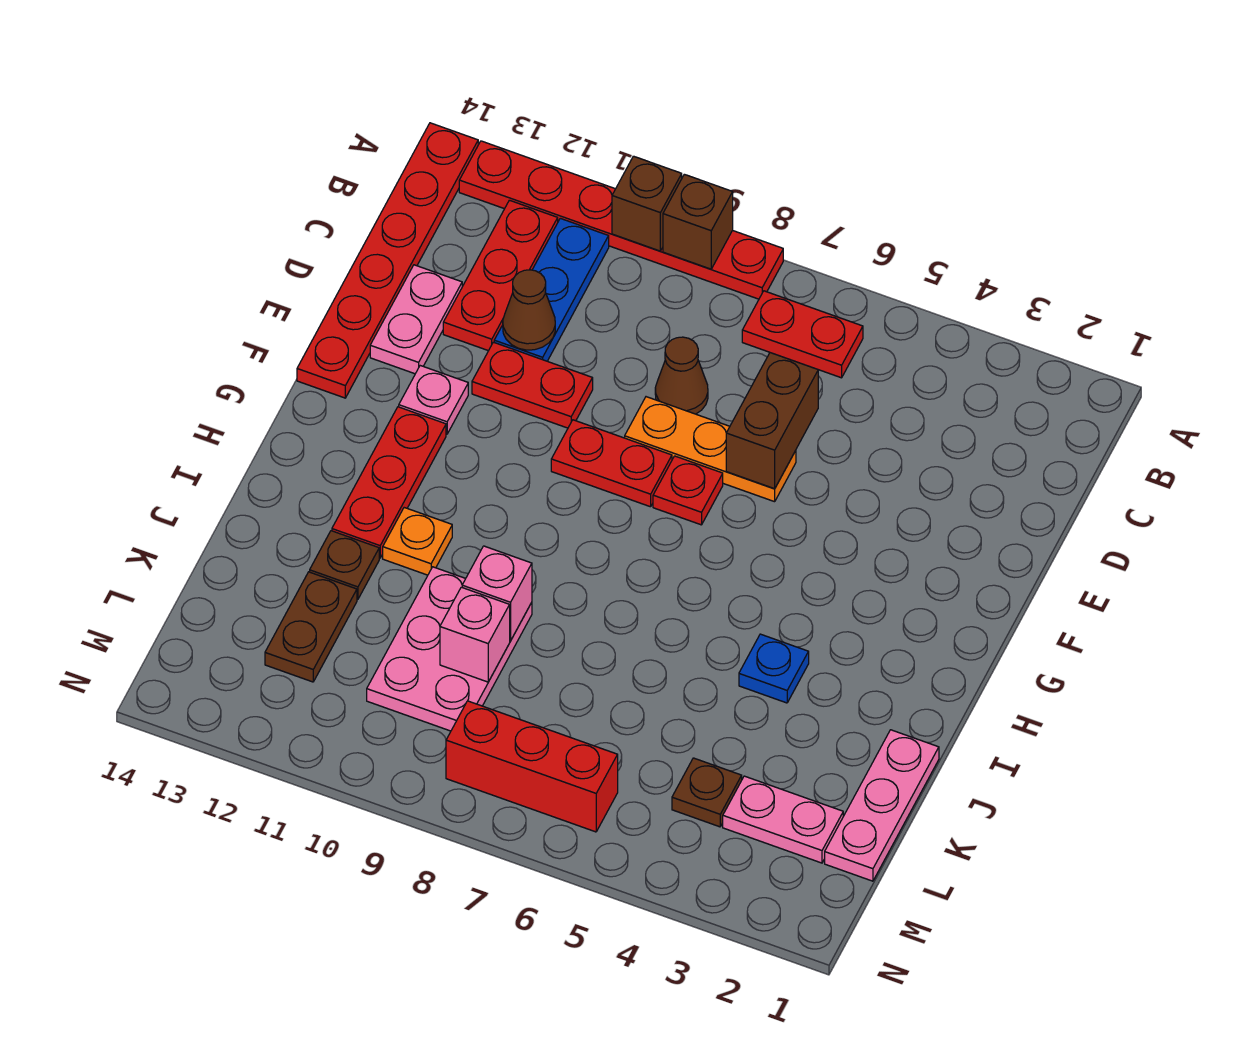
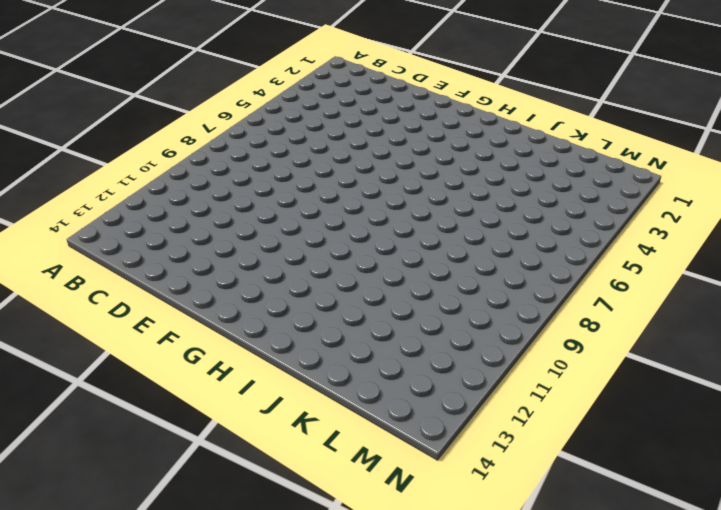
none -> red 1x6 plate [459,141,783,299]
none -> red 1x6 plate [297,123,478,398]
none -> red 1x2 plate [742,291,863,378]

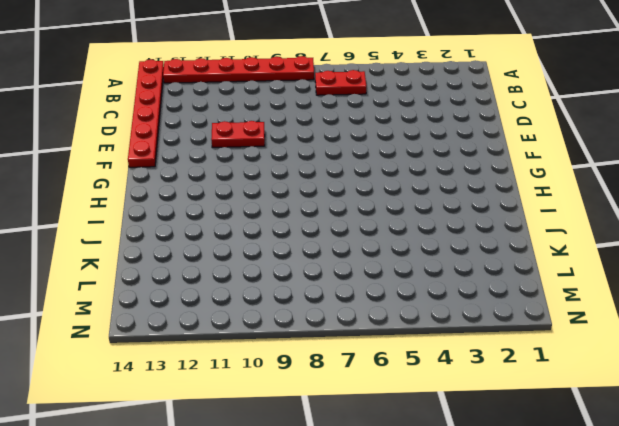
none -> blue 1x3 plate [494,218,609,361]
none -> red 1x3 plate [443,200,558,351]
none -> brown 1x1 cone [655,337,708,414]

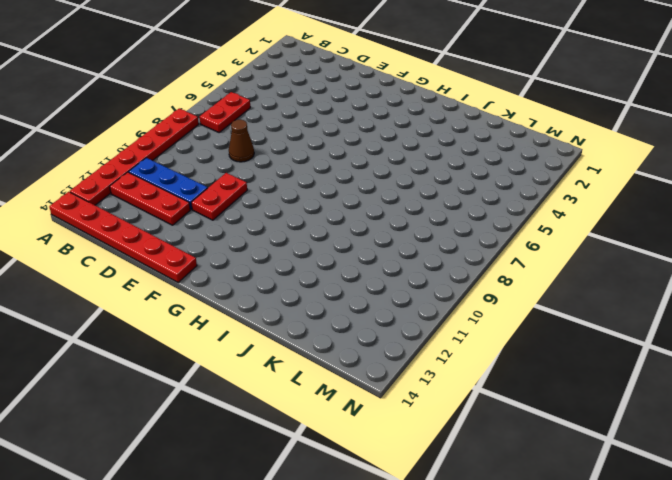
none -> pink 1x2 plate [370,265,462,374]
none -> orange 1x3 plate [625,397,796,502]
none -> red 1x1 plate [653,456,723,525]

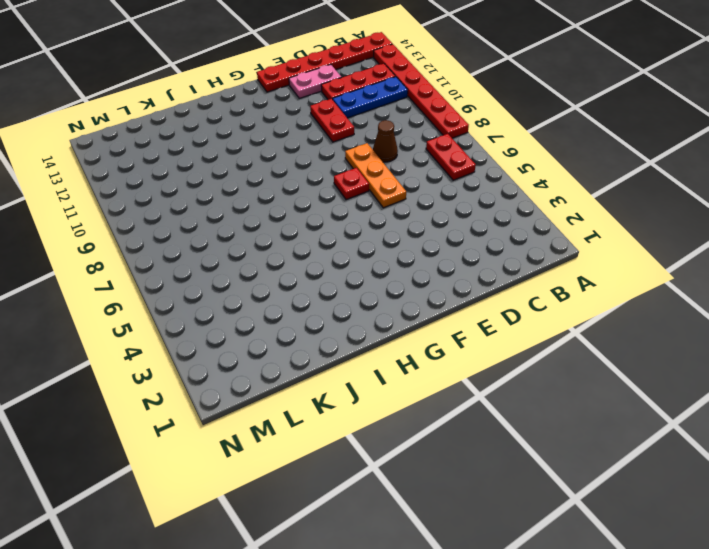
none -> red 1x2 plate [551,420,672,507]
none -> pink 1x1 plate [399,366,468,434]
none -> red 1x3 plate [332,407,446,558]

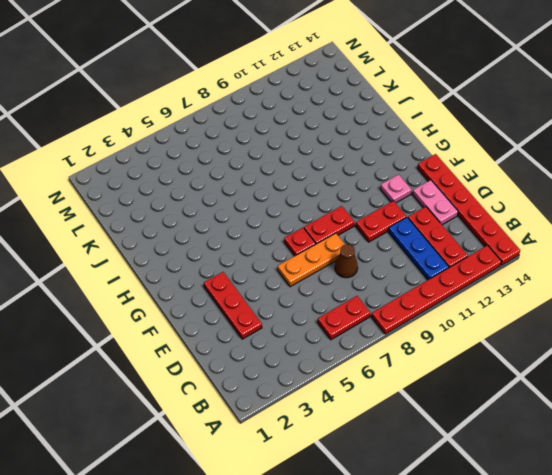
red 1x3 plate [204,272,262,339] -> red 1x3 plate moved to [332,407,446,558]
none -> blue 1x1 plate [739,634,809,703]
none -> orange 1x1 plate [383,508,452,575]
none -> pink 1x3 plate [825,730,939,881]

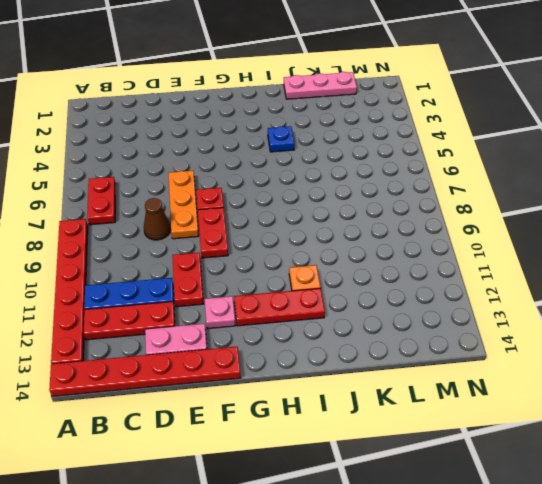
none -> pink 2x3 plate [367,567,532,731]
none -> brown 1x1 plate [310,531,379,599]
none -> brown 1x2 plate [265,572,357,682]

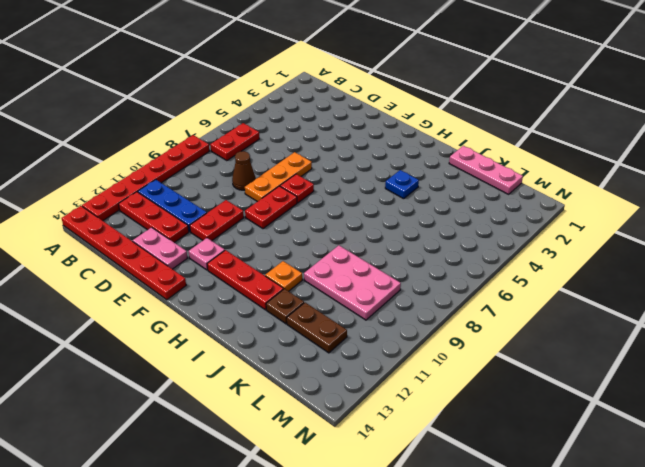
none -> pink 1x2 plate [723,776,843,863]
none -> brown 1x1 plate [672,758,742,827]
none -> red 1x3 brick [446,701,618,832]

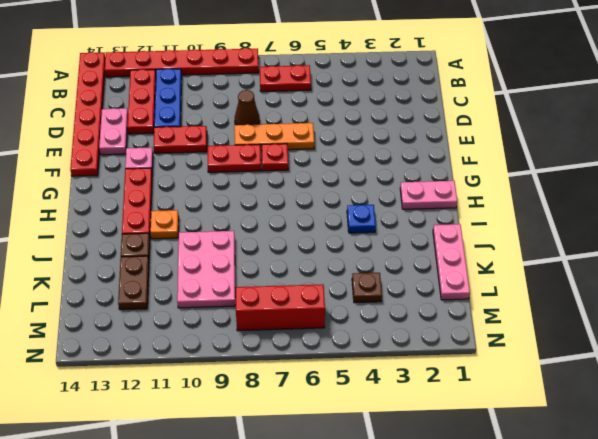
pink 1x2 plate [400,181,457,209] -> pink 1x2 plate moved to [723,776,843,863]
none -> brown 1x1 brick [663,174,733,269]
none -> brown 1x1 brick [612,156,682,251]
none -> brown 1x2 brick [726,353,818,489]

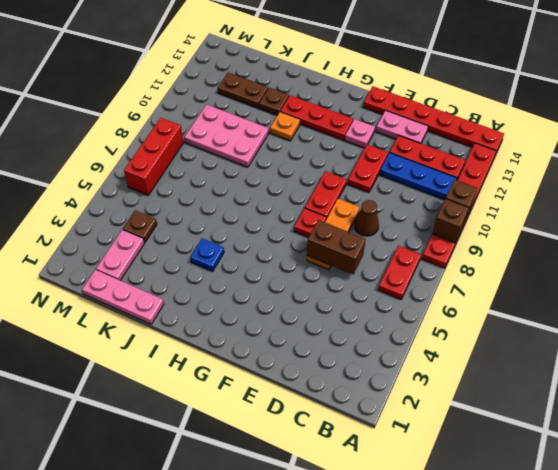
none -> brown 1x1 cone [503,270,555,350]
none -> pink 1x1 brick [462,546,532,641]
none -> pink 1x1 brick [440,587,510,682]

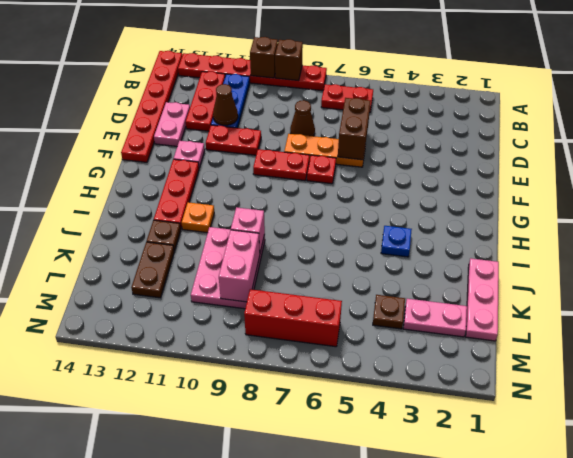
pink 1x2 brick [219,230,260,302] -> pink 1x1 brick [440,587,510,682]

